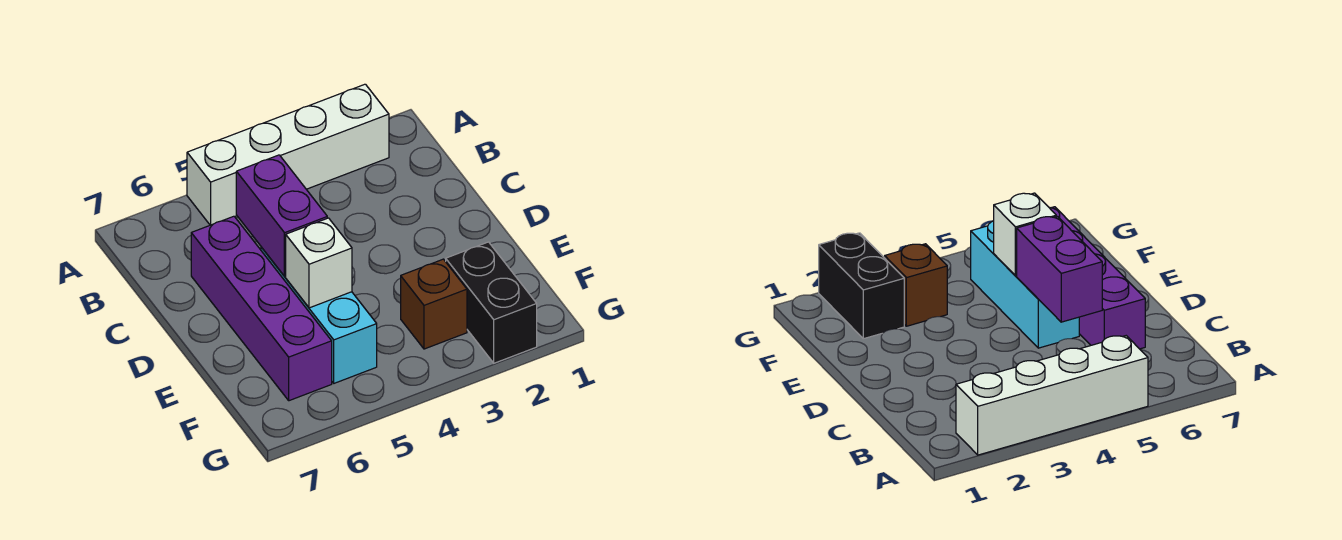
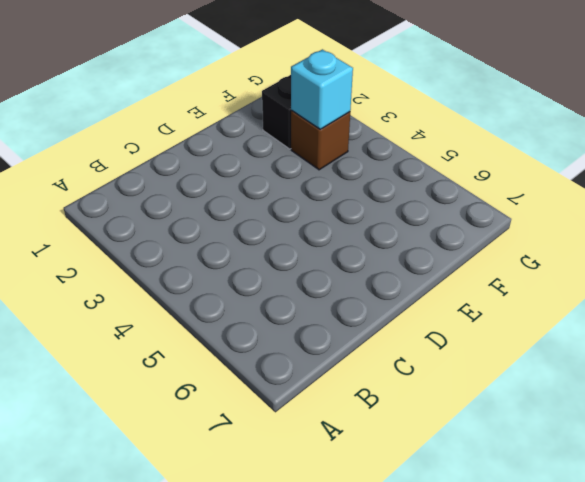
cyan 1x1 brick [291,49,353,129] -> none
none -> white 1x4 brick [187,84,389,225]
none -> purple 1x4 brick [191,216,332,401]

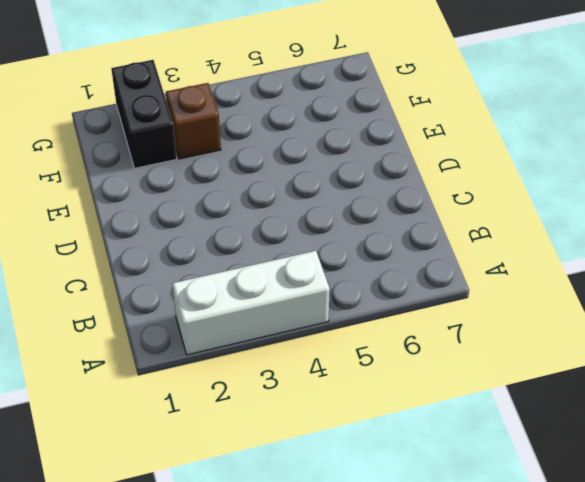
white 1x3 brick [172,251,330,355] -> white 1x4 brick [187,84,389,225]
none -> purple 1x4 brick [191,216,332,401]
none -> cyan 1x3 brick [261,247,377,383]

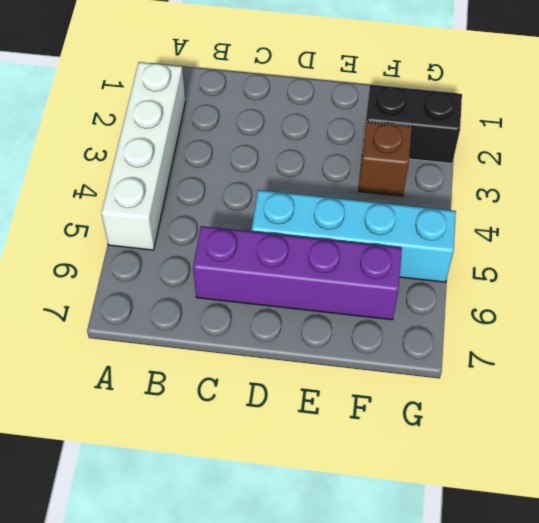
cyan 1x4 brick [252,190,456,282] -> cyan 1x3 brick [261,247,377,383]
none -> purple 1x2 brick [236,155,327,276]
none -> white 1x1 brick [286,218,352,308]

